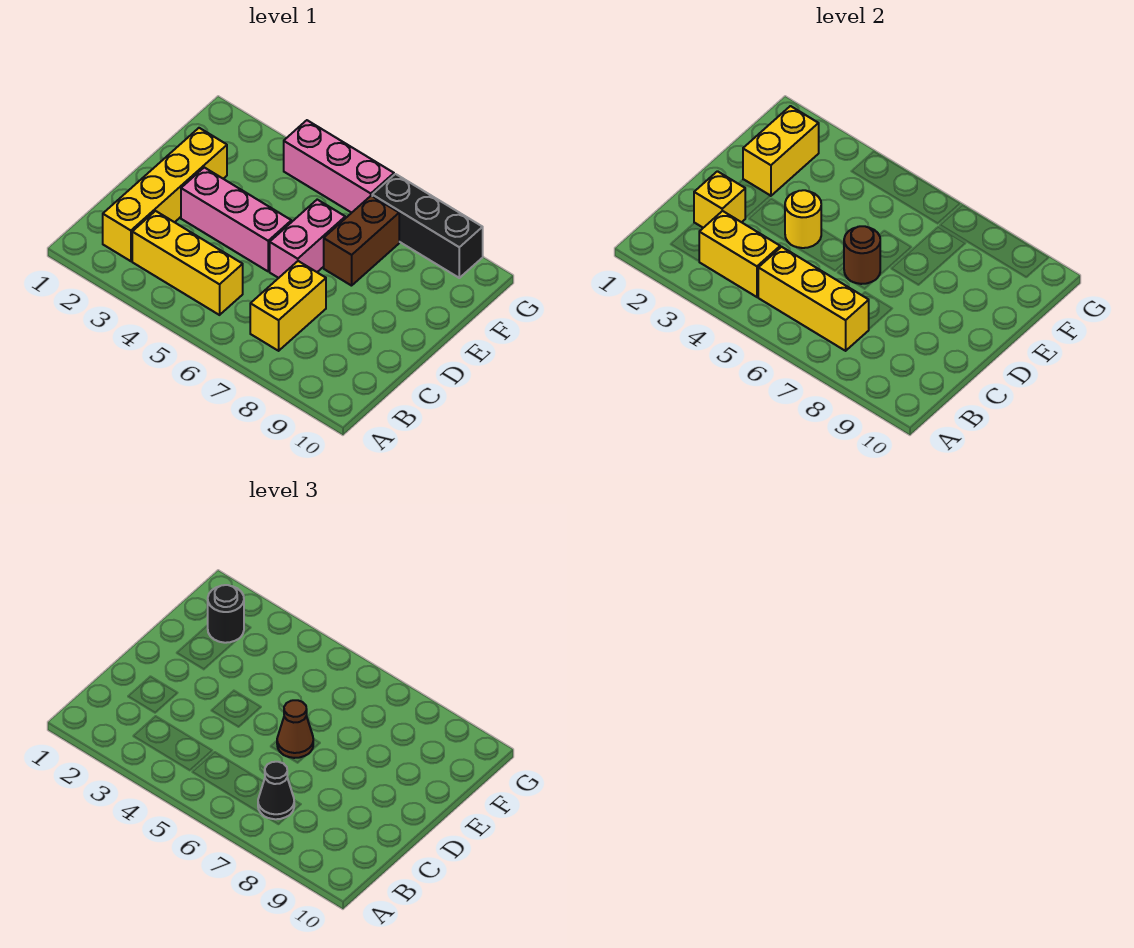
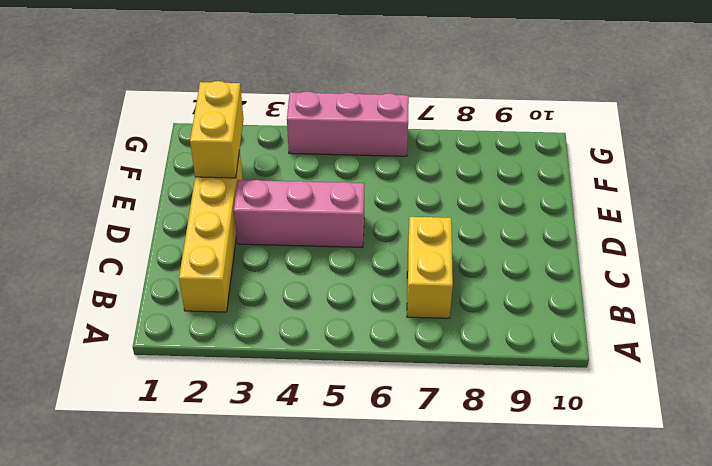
none -> yellow 1x3 brick [132,211,243,315]
none -> pink 1x2 brick [270,200,345,278]
none -> brown 1x2 brick [324,196,399,286]

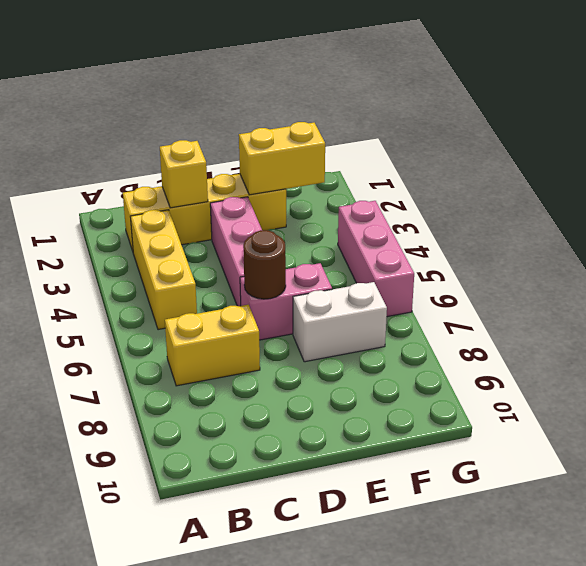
white 1x2 brick [293,282,387,362] -> brown 1x2 brick [324,196,399,286]
none -> black 1x3 brick [372,174,483,278]
none -> yellow 1x2 brick [699,211,780,297]
none -> yellow 1x3 brick [758,247,869,351]

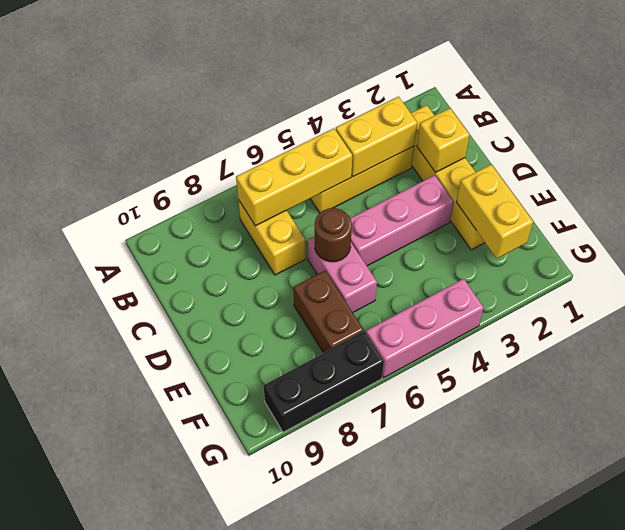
none -> yellow 1x1 round brick [785,190,821,248]
none -> black 1x1 cone [258,762,294,819]
none -> brown 1x1 cone [277,700,313,758]

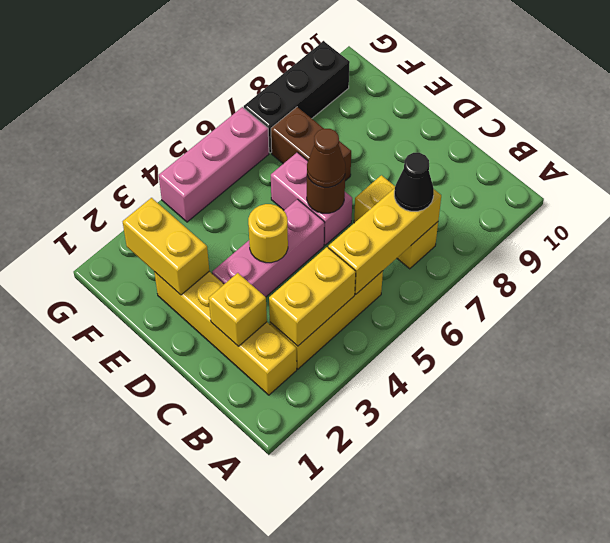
none -> black 1x1 round brick [208,585,244,643]

